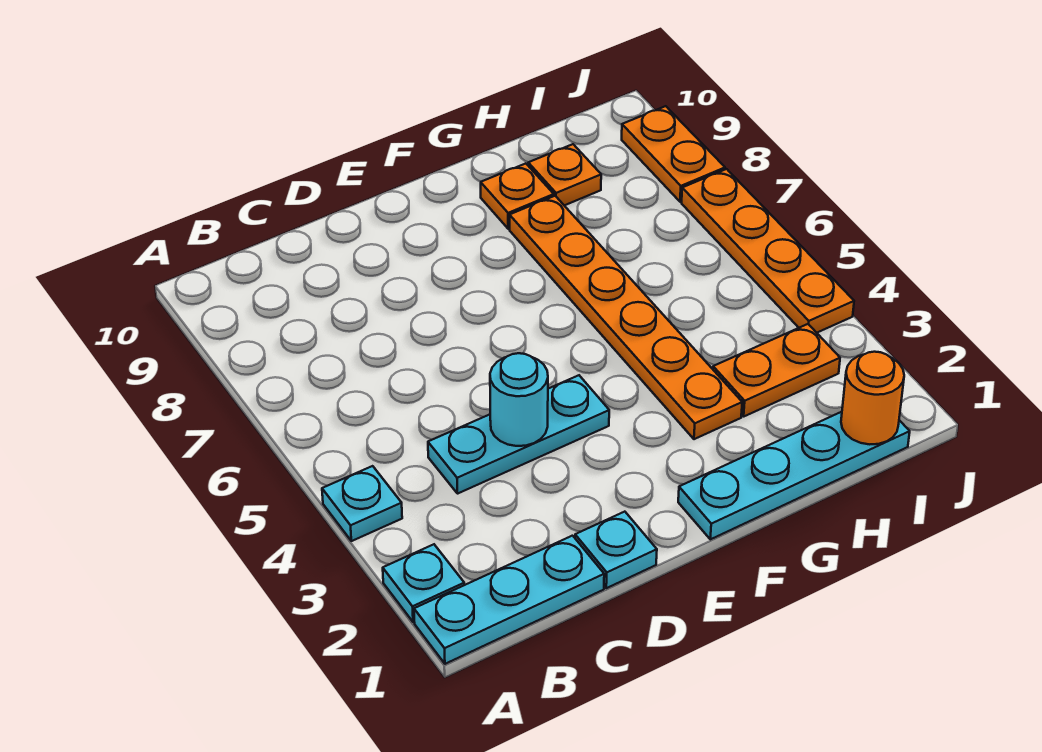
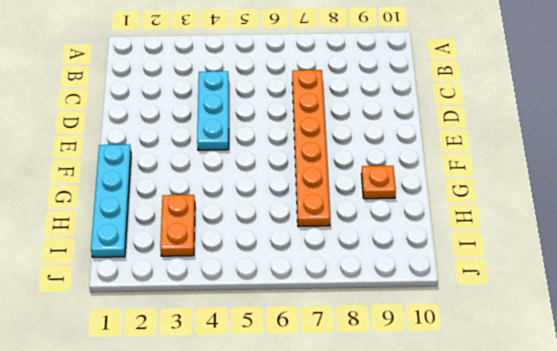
orange 1x6 plate [292,70,330,227] -> orange 1x6 plate turned to [510,196,742,439]
none -> cyan 1x3 plate [414,536,604,664]
none -> cyan 1x1 plate [383,544,464,622]
none -> cyan 1x1 plate [322,466,402,541]

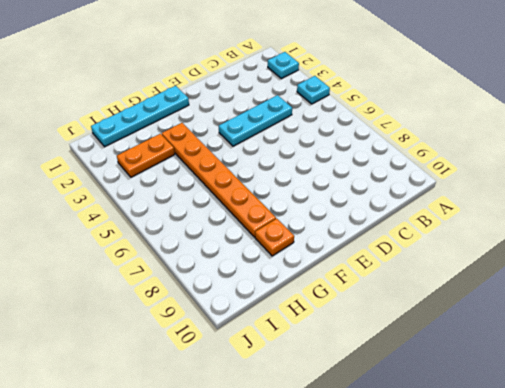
none -> cyan 1x3 plate [414,536,604,664]
none -> cyan 1x1 plate [575,512,657,588]
none -> orange 1x1 plate [528,144,601,205]

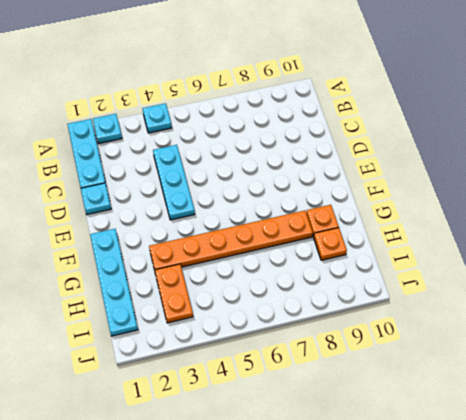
none -> orange 1x4 plate [682,169,854,333]
none -> orange 1x2 plate [622,106,725,202]
none -> cyan 1x1 round brick [490,353,548,446]

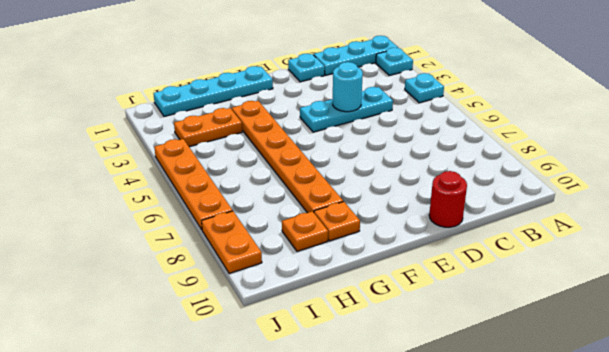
red 1x1 round brick [429,171,467,227] -> none
none -> orange 1x1 round brick [841,352,904,444]

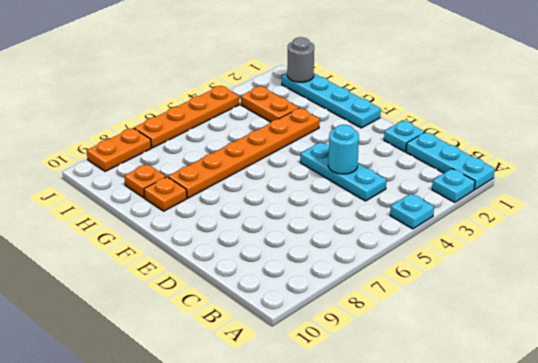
grey 1x1 round brick [287,37,314,82] -> orange 1x1 round brick [841,352,904,444]

